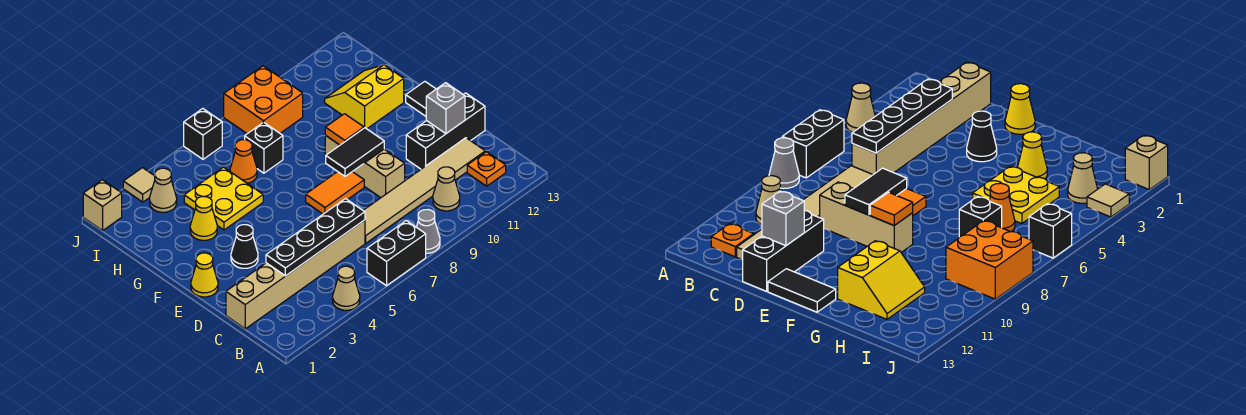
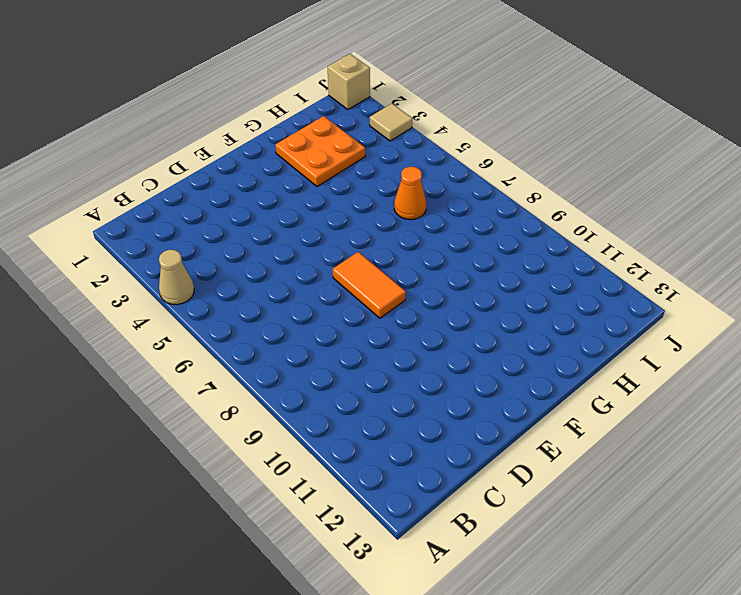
orange 2x2 plate [275,116,365,186] -> yellow 1x1 cone [190,197,217,240]
none -> black 1x2 brick [367,221,426,286]
none -> grey 1x1 cone [417,209,440,253]
none -> tan 1x1 cone [433,167,460,211]

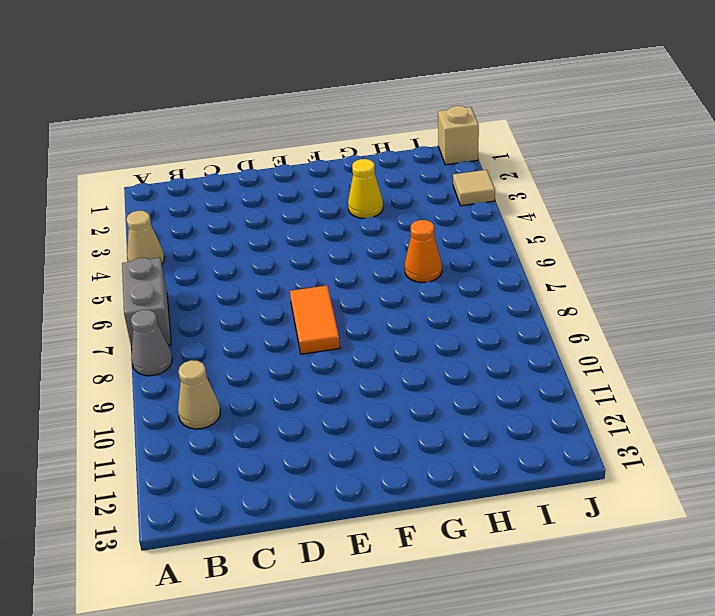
grey 1x2 brick [122,258,171,348] -> black 1x2 brick [367,221,426,286]
none -> orange 1x1 plate [467,152,506,186]
none -> tan 1x6 brick [226,220,365,329]
none -> tan 1x6 tile [363,138,485,243]

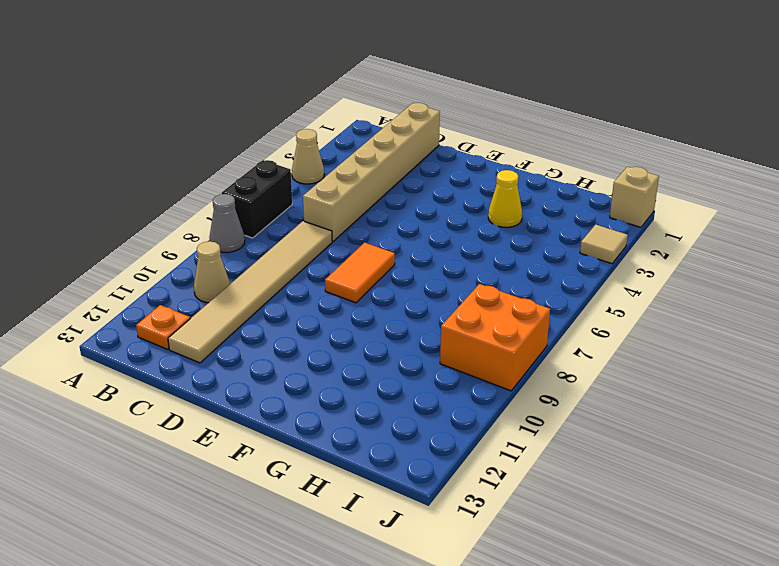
none -> tan 1x3 brick [325,135,405,198]
none -> black 1x3 brick [406,93,485,169]
none -> yellow 1x1 cone [191,253,218,297]

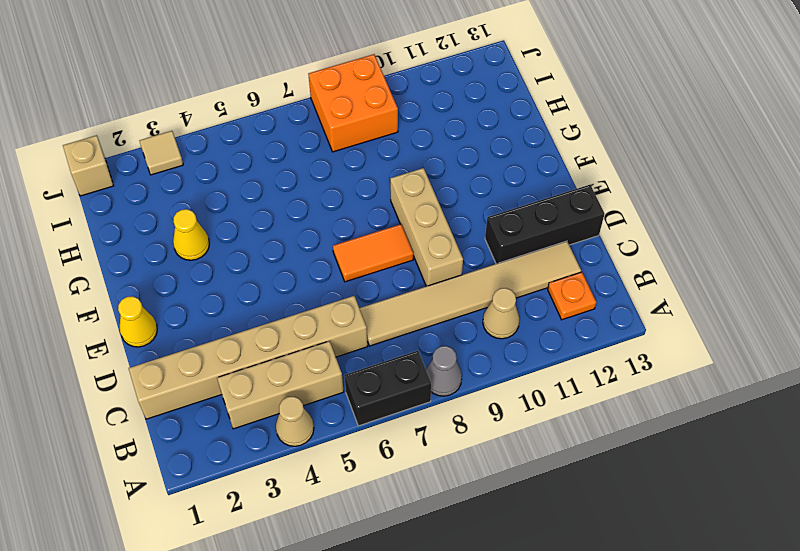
tan 1x3 brick [217,341,344,429] -> none
none -> black 1x1 cone [231,225,258,268]
none -> black 1x2 tile [406,81,436,116]
none -> yellow 2x2 plate [184,167,263,230]

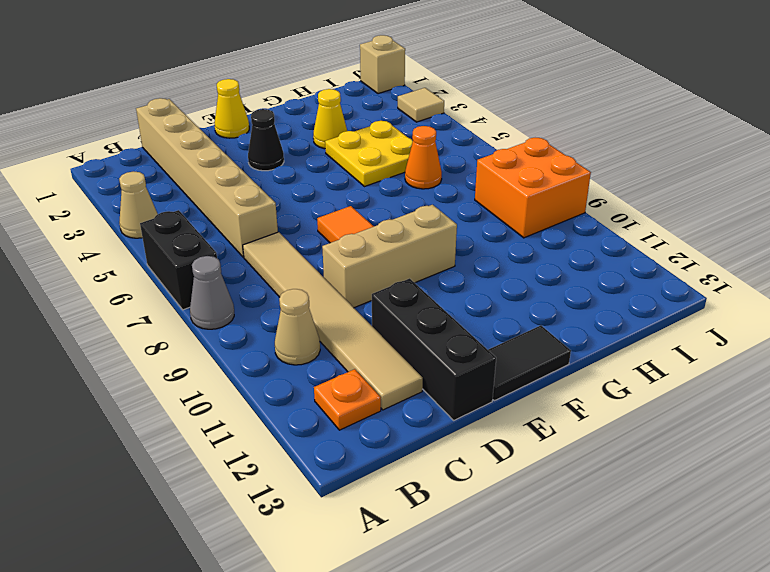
none -> yellow 2x2 slope [325,65,404,129]
none -> black 1x1 brick [245,122,283,173]
none -> tan 1x1 cone [150,168,177,212]

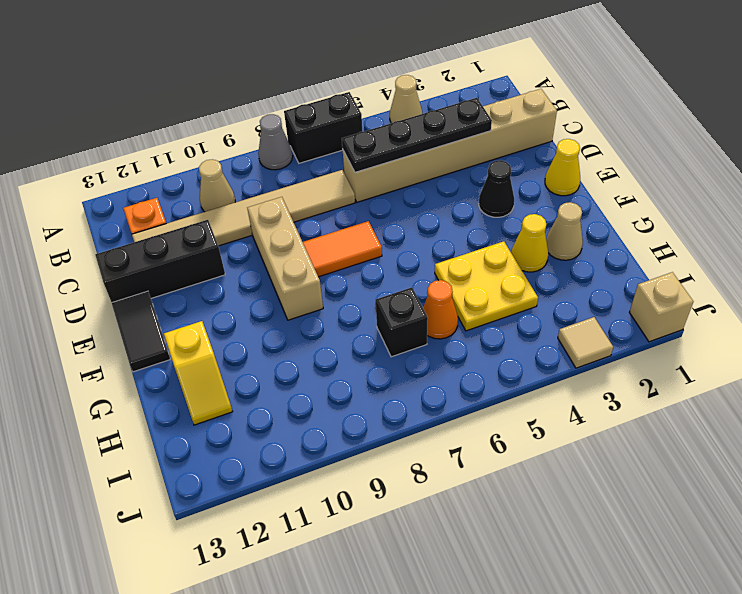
tan 1x1 cone [546,202,583,260] -> tan 1x1 cone moved to [150,168,177,212]
yellow 1x2 slope [164,321,233,425] -> yellow 2x2 slope [325,65,404,129]
none -> orange 2x2 brick [224,66,303,134]
none -> black 1x1 brick [184,109,222,159]
none -> grey 1x1 brick [426,83,465,134]

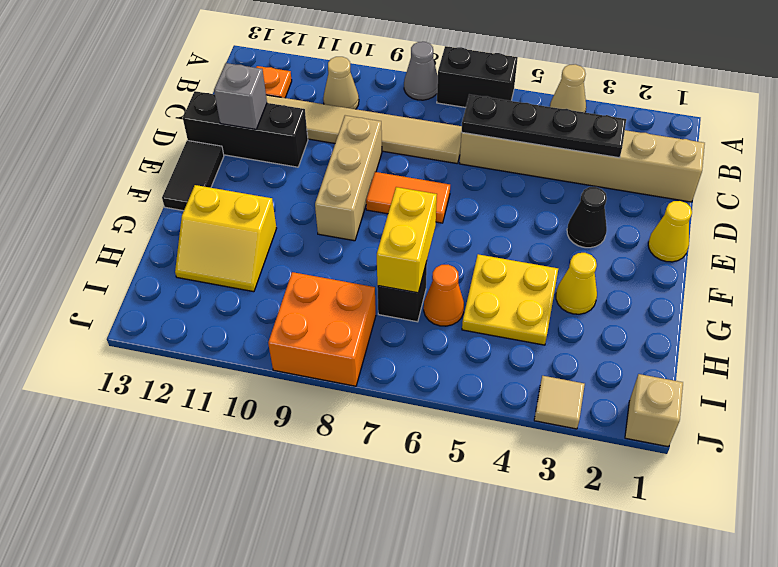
yellow 1x2 brick [377,187,437,293] -> none
none -> tan 1x1 cone [150,168,177,212]
none -> black 1x1 brick [184,109,222,159]
none -> black 1x2 tile [326,128,384,176]

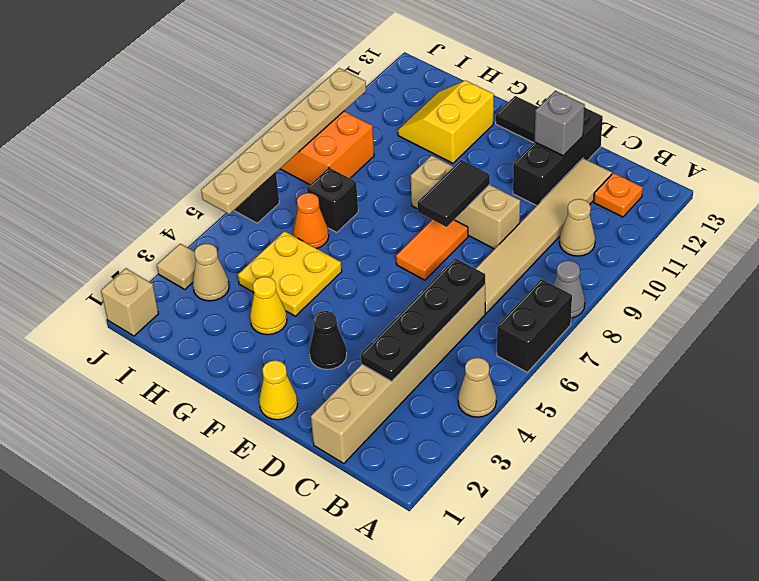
tan 1x6 plate [201,68,366,214] -> none
none -> orange 1x1 tile [325,114,364,145]

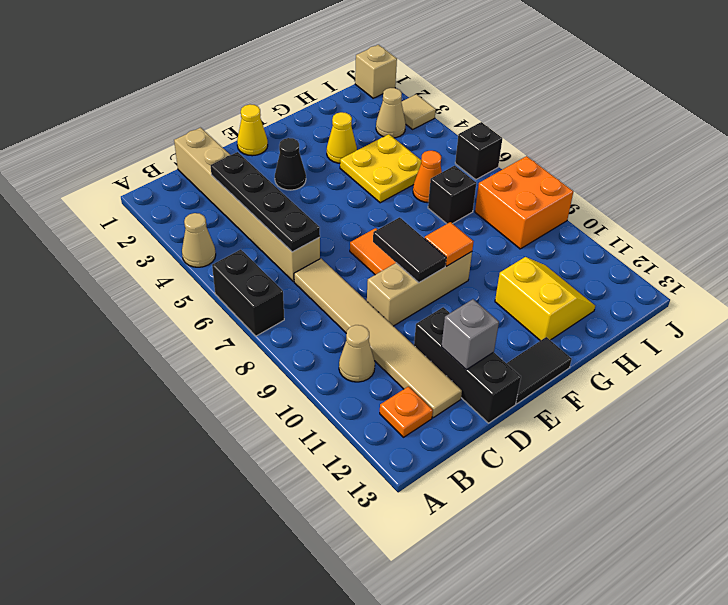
none -> grey 1x1 cone [417,209,440,253]

